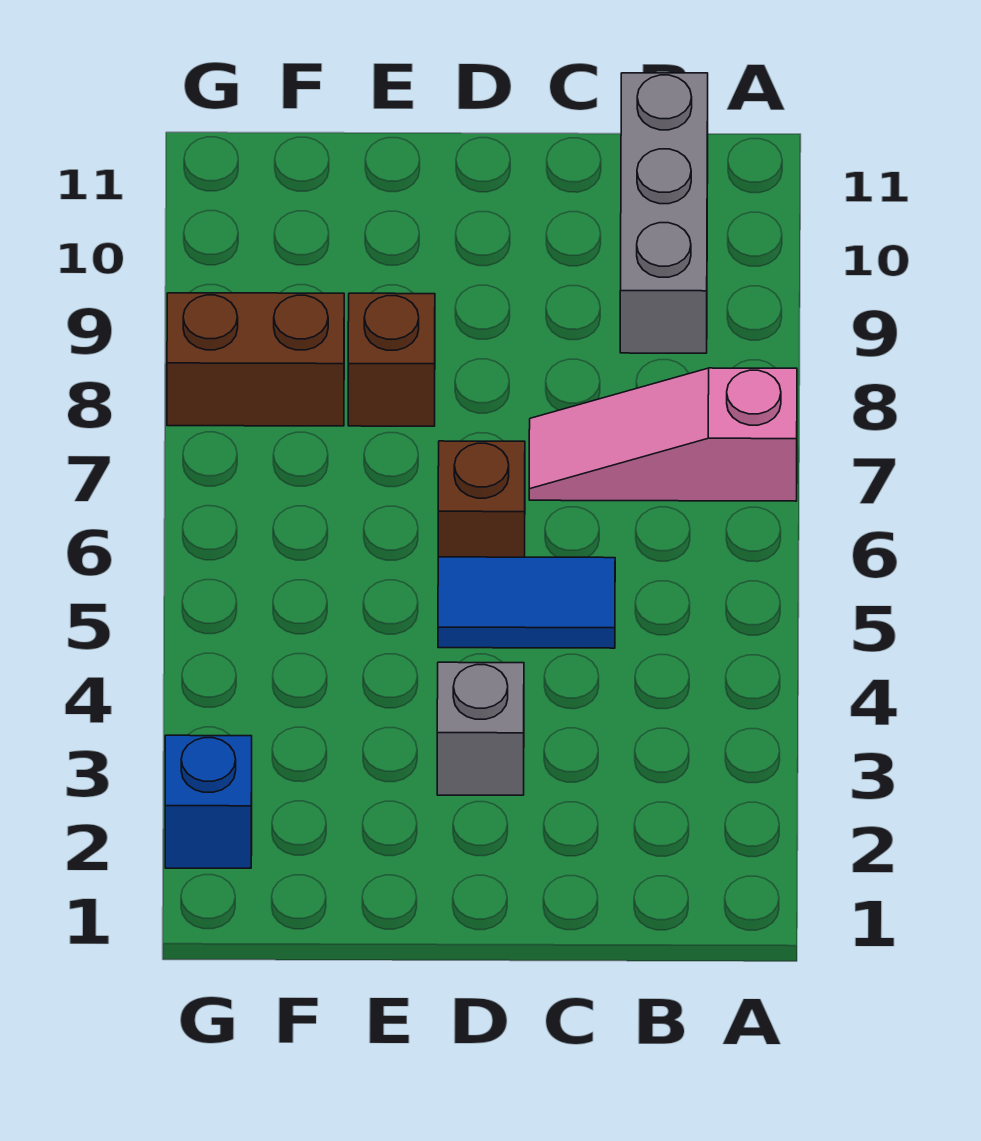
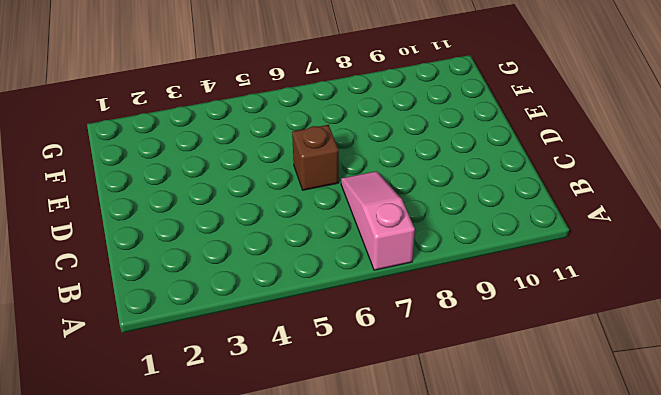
none -> grey 1x3 brick [620,73,708,353]
none -> blue 1x2 tile [438,557,615,648]

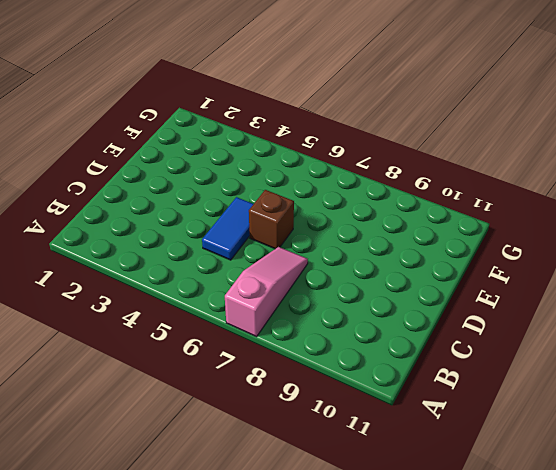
none -> grey 1x3 brick [620,73,708,353]
none -> grey 1x1 brick [437,662,524,795]

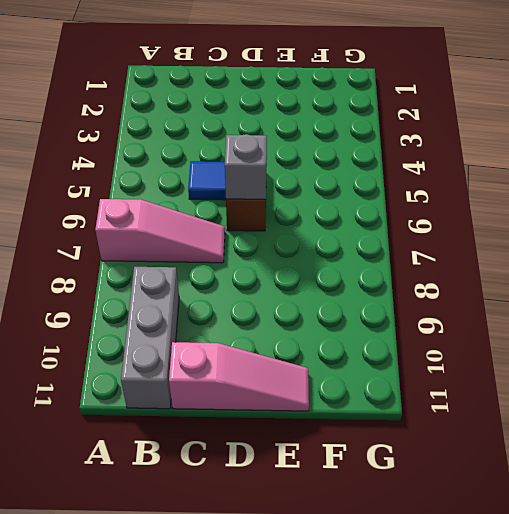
pink 1x3 slope [169,342,309,411] -> none
grey 1x1 brick [225,134,267,199] -> grey 1x1 brick moved to [437,662,524,795]
none -> brown 1x1 brick [348,293,435,426]
none -> brown 1x2 brick [167,293,344,426]

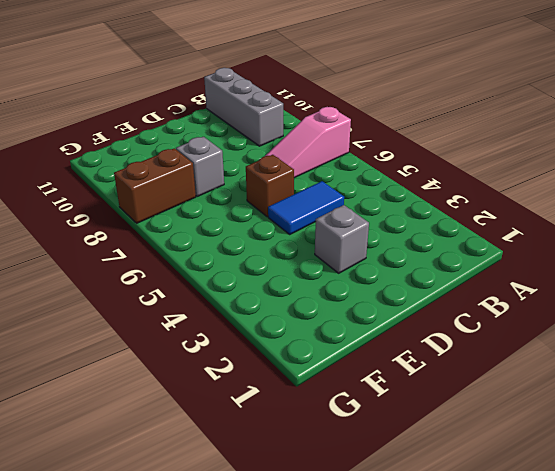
grey 1x1 brick [176,137,224,196] -> brown 1x1 brick [348,293,435,426]
none -> blue 1x1 brick [165,735,252,868]

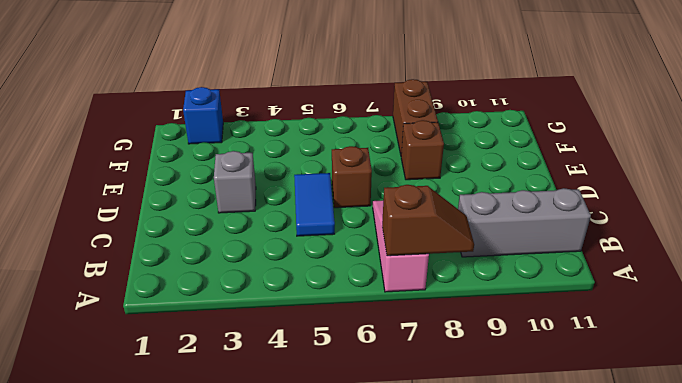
brown 1x2 slope [382,185,474,256] -> none

